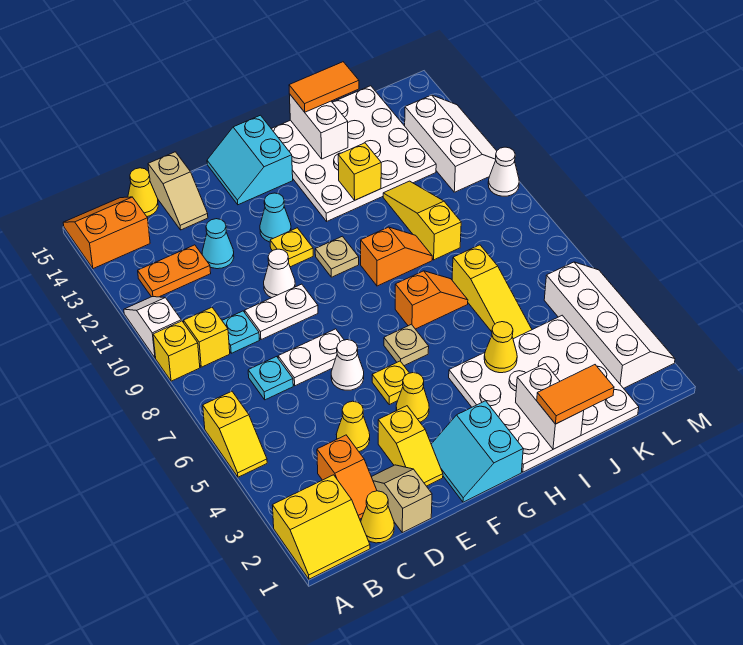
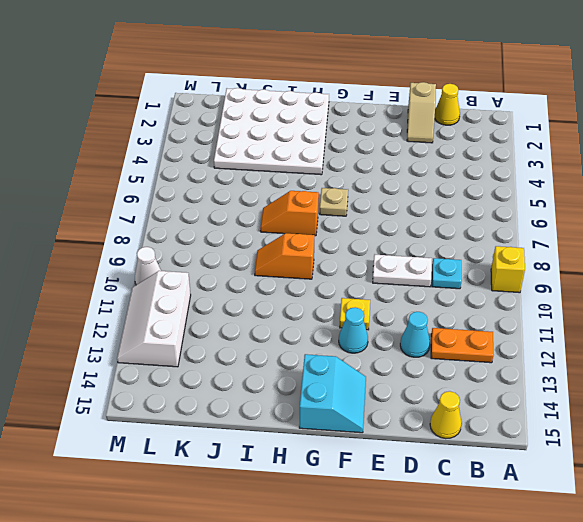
none -> yellow 2x2 slope [272,475,370,579]
none -> yellow 1x2 slope [203,391,267,477]
none -> white 1x2 slope [124,297,181,358]
none -> orange 2x2 slope [63,197,150,269]

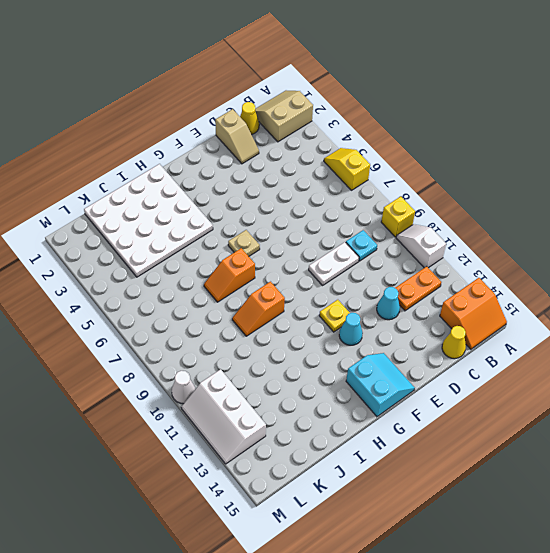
tan 2x2 slope [255,90,313,142] -> yellow 2x2 slope [272,475,370,579]
white 1x2 slope [396,224,446,268] -> white 1x2 slope turned to [124,297,181,358]
none -> yellow 1x1 brick [184,308,230,367]
none -> orange 1x2 slope [317,435,377,519]
none -> cyan 1x1 plate [248,357,293,400]
none -> yellow 1x1 cone [336,401,370,452]

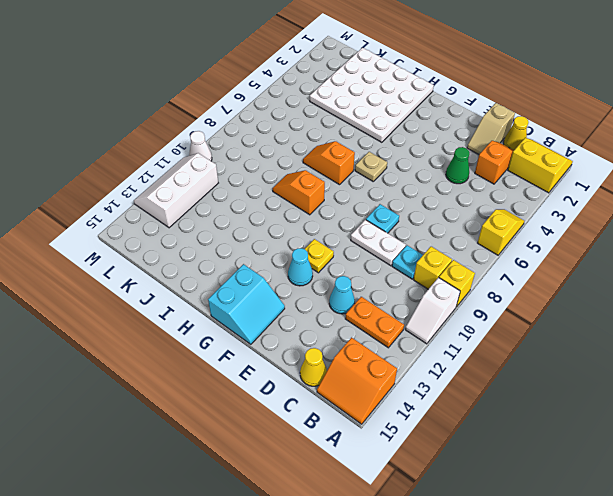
green 1x1 cone [446,147,469,184] -> yellow 1x1 cone [336,401,370,452]
cyan 1x1 plate [366,204,399,233] -> cyan 1x1 plate moved to [248,357,293,400]
none -> white 1x2 plate [278,329,344,386]
none -> tan 1x2 slope [148,152,208,230]
none -> yellow 1x2 slope [378,406,443,486]
none -> white 1x1 cone [331,340,364,390]

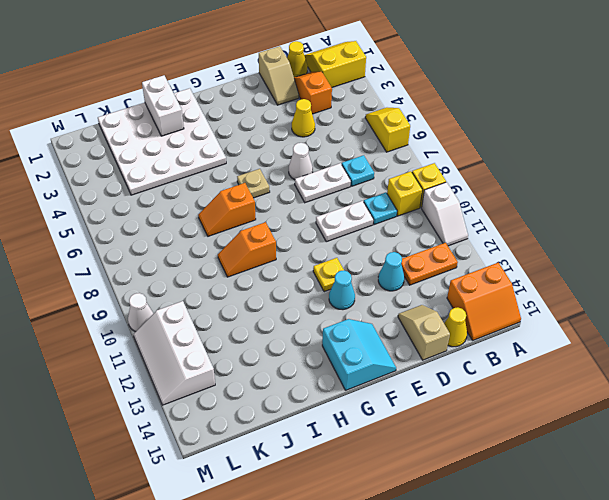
none -> yellow 1x2 slope [378,406,443,486]
none -> white 1x1 cone [264,249,295,298]
none -> cyan 2x2 slope [431,401,523,502]
none -> yellow 1x1 cone [396,373,429,422]

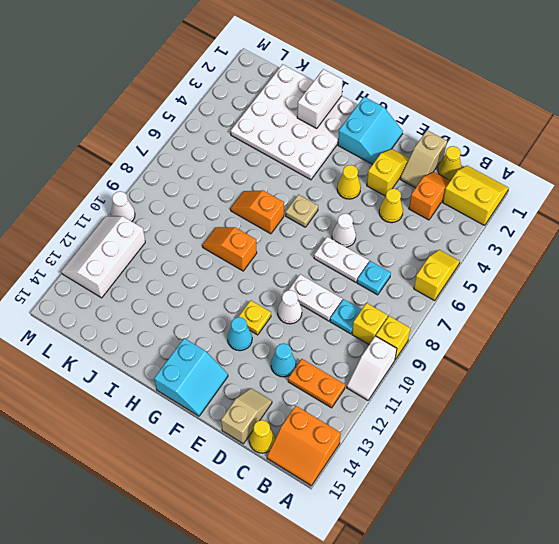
none -> yellow 1x1 plate [372,361,409,405]
none -> tan 1x1 plate [315,236,359,277]
none -> white 4x4 plate [271,86,436,221]
none -> yellow 1x3 slope [452,245,532,339]

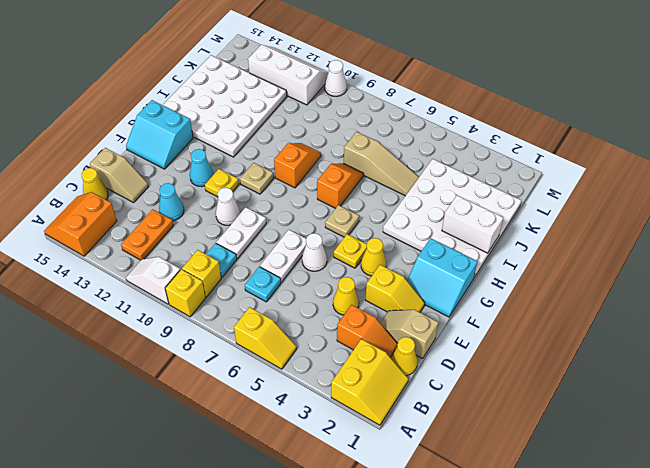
tan 1x3 slope [344,132,419,196] -> yellow 1x3 slope [452,245,532,339]
none -> yellow 1x3 slope [383,181,461,260]
none -> white 2x4 slope [544,262,675,388]
none -> yellow 1x1 cone [484,322,517,373]
none -> yellow 1x1 brick [338,143,381,200]

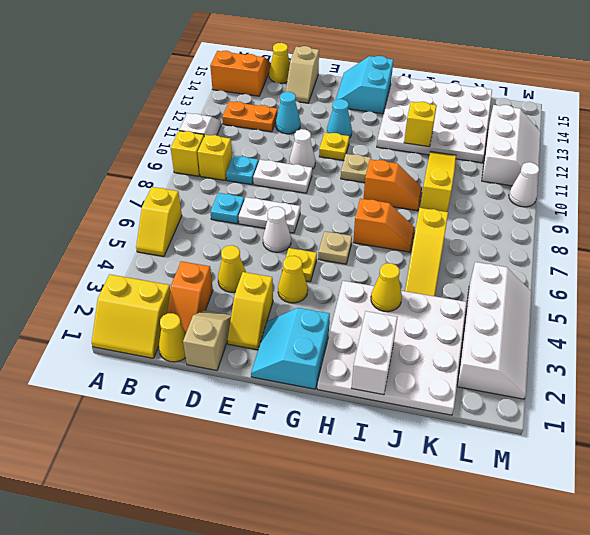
none -> white 1x2 brick [289,94,348,159]
none -> orange 1x2 tile [537,365,614,424]
none -> orange 1x2 tile [289,62,359,112]

